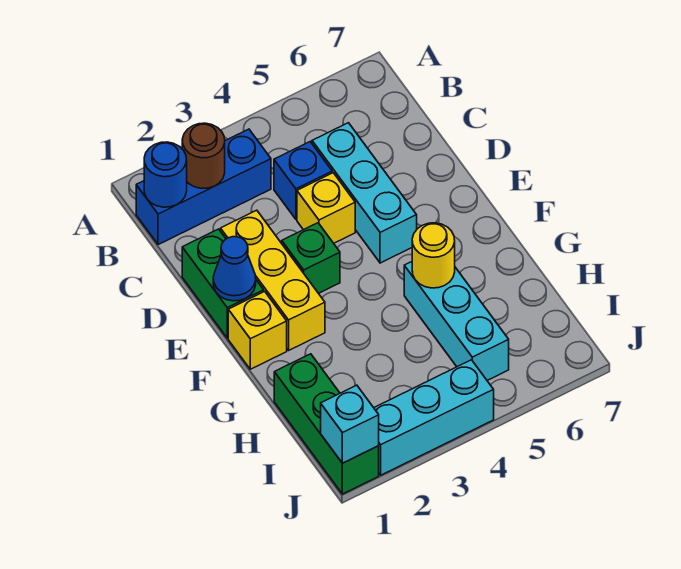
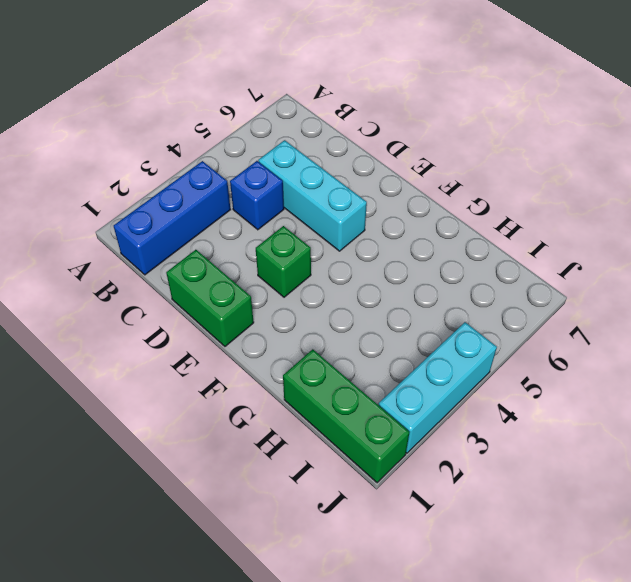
none -> yellow 1x3 brick [221,210,325,350]
none -> yellow 1x1 brick [297,173,355,243]
none -> yellow 1x1 brick [228,291,287,369]

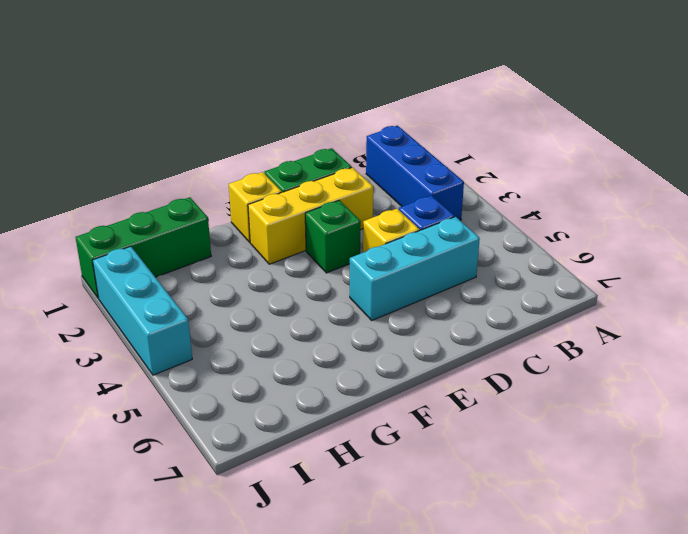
none -> cyan 1x3 brick [404,262,509,380]
none -> blue 1x1 round brick [144,142,187,207]
none -> brown 1x1 round brick [182,123,225,188]

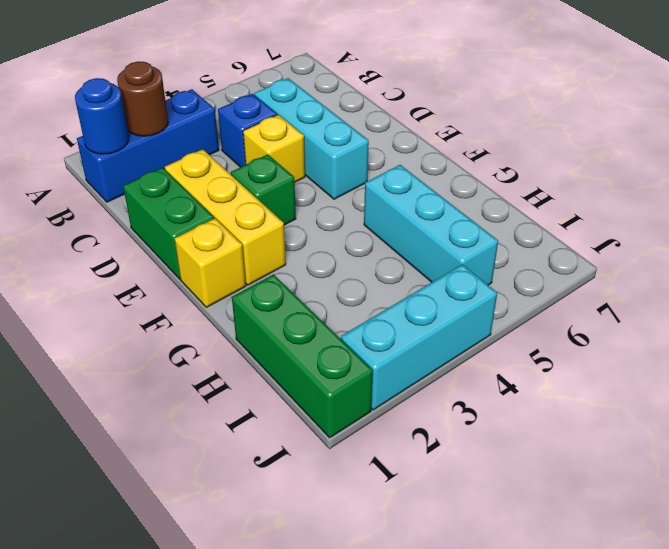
none -> blue 1x1 cone [213,237,256,301]
none -> yellow 1x1 round brick [412,223,455,288]
none -> cyan 1x1 brick [321,385,379,463]

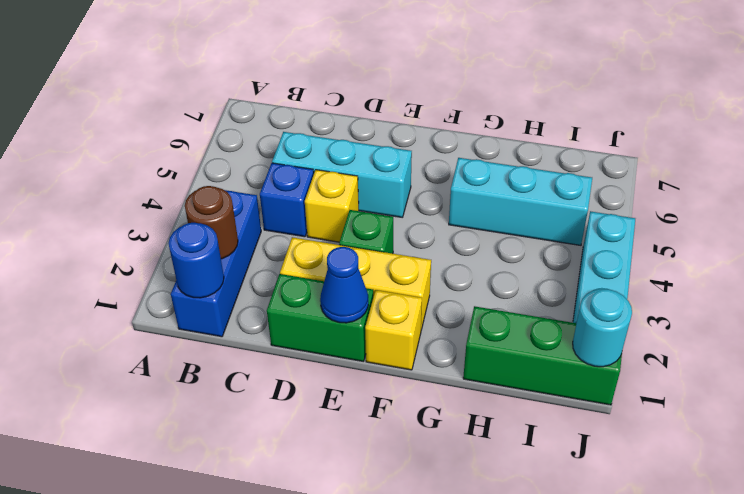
cyan 1x1 round brick [573,289,632,367] -> cyan 1x1 brick [321,385,379,463]
none -> yellow 1x1 round brick [412,223,455,288]

